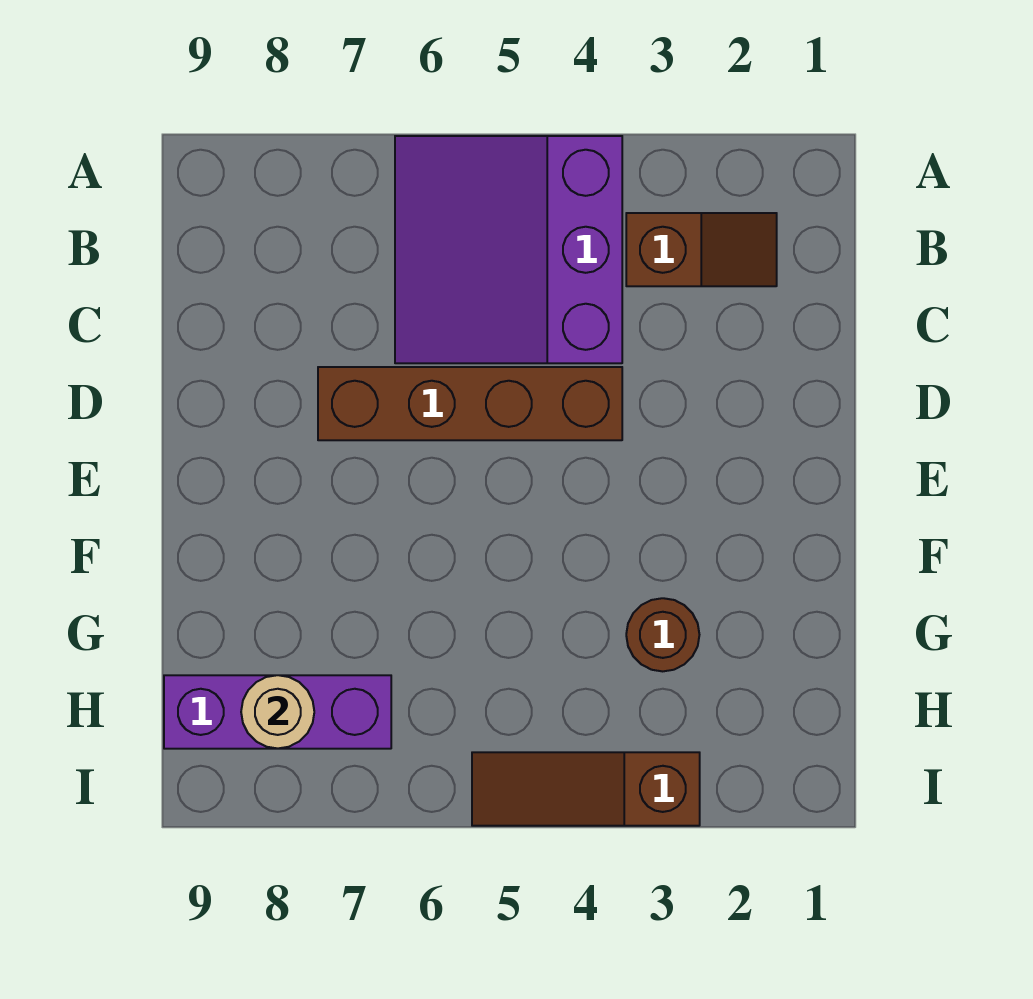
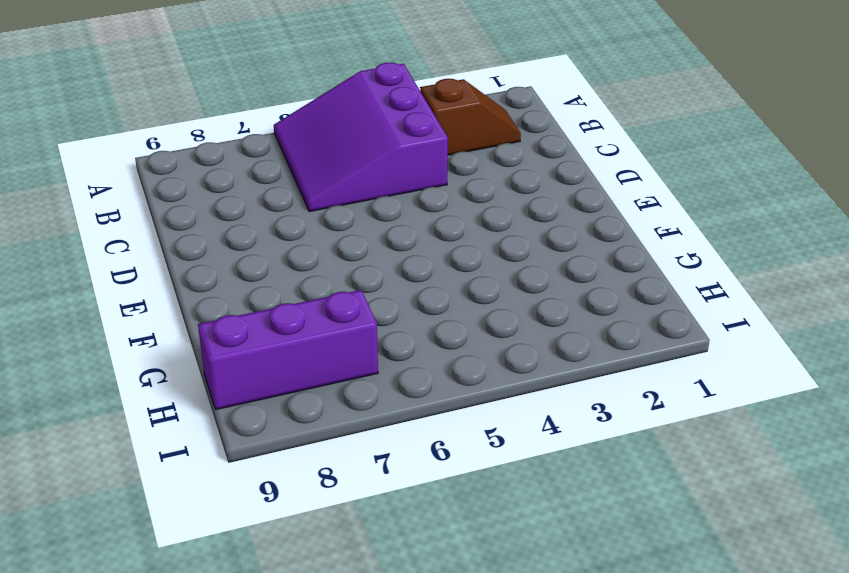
none -> brown 1x4 brick [318,367,622,440]
none -> brown 1x1 round brick [626,598,699,671]

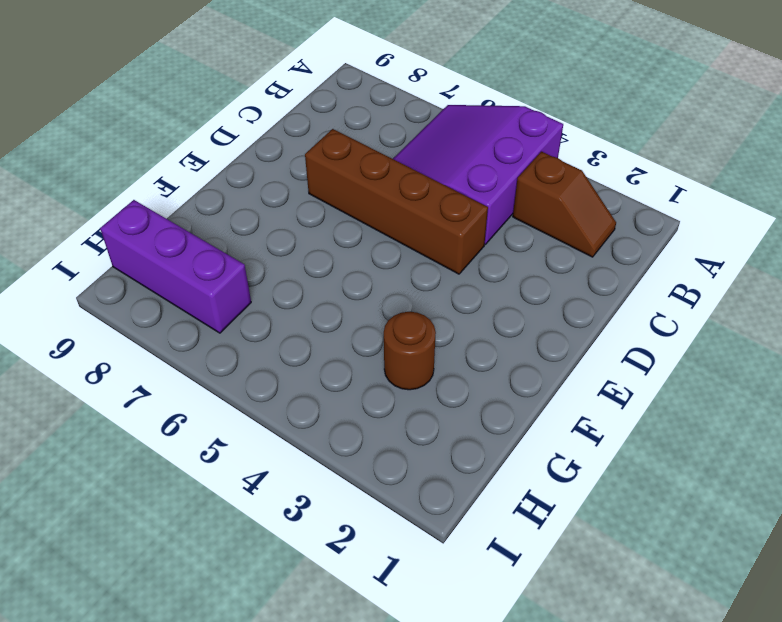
none -> brown 1x3 slope [472,752,700,826]
none -> tan 1x1 round brick [241,675,314,749]

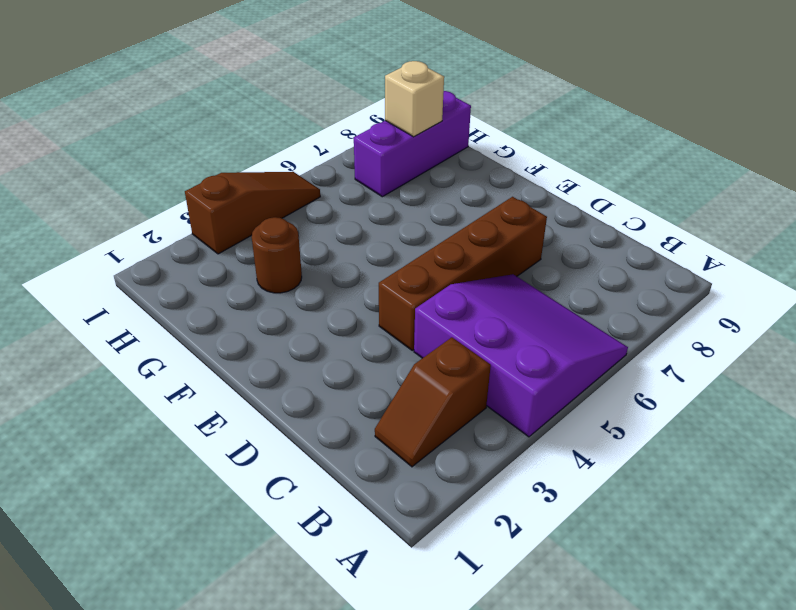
tan 1x1 brick [385,61,444,137] -> tan 1x1 round brick [241,675,314,749]

